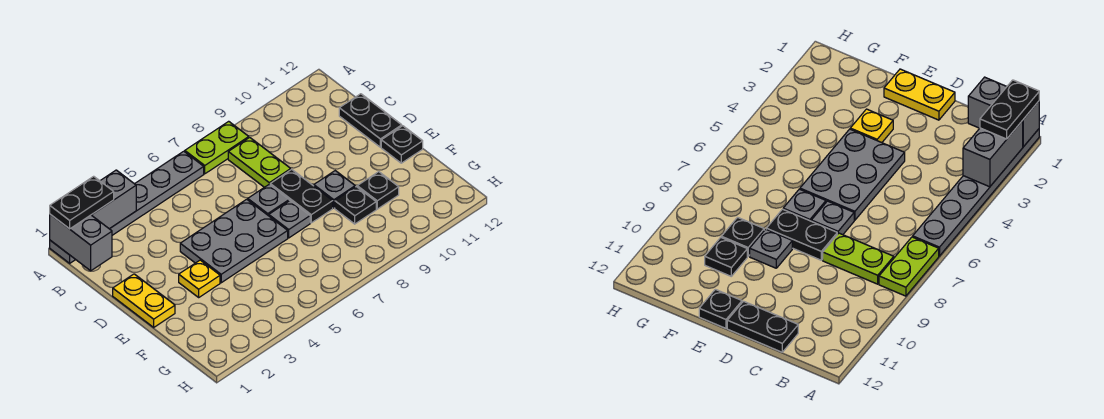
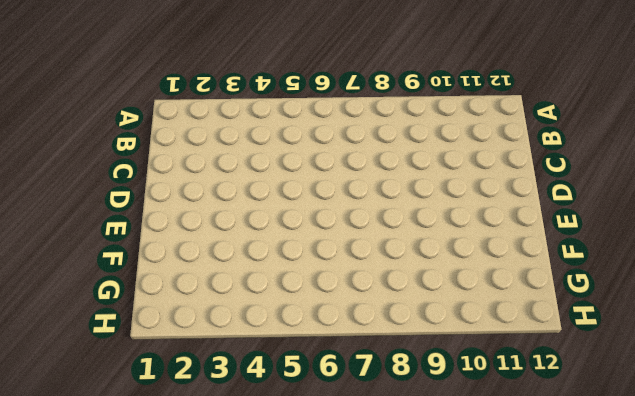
none -> grey 1x6 plate [50,151,204,263]
none -> lime 1x2 plate [185,121,249,174]
none -> lime 1x2 plate [228,137,291,187]

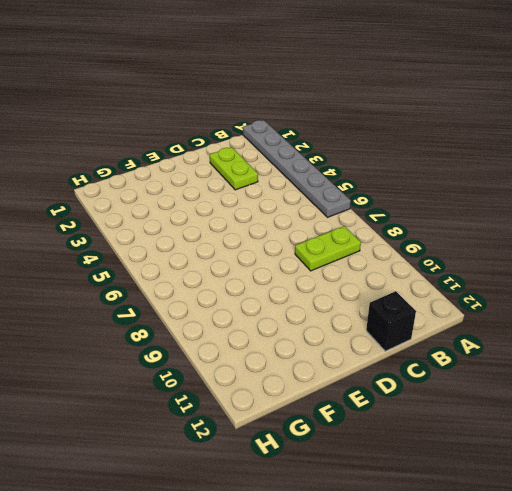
lime 1x2 plate [210,147,258,190] -> lime 1x2 plate moved to [185,121,249,174]
black 1x1 brick [366,291,416,351] -> black 1x2 plate [339,94,402,147]
none -> yellow 1x2 plate [113,274,175,327]
none -> grey 2x3 plate [180,199,288,283]
none -> grey 1x1 plate [248,184,289,216]

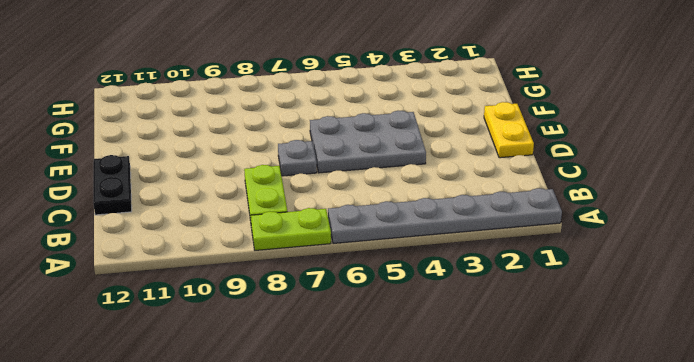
none -> black 1x2 plate [270,169,333,223]
none -> yellow 1x1 plate [179,260,220,297]
none -> grey 1x1 plate [269,200,310,238]

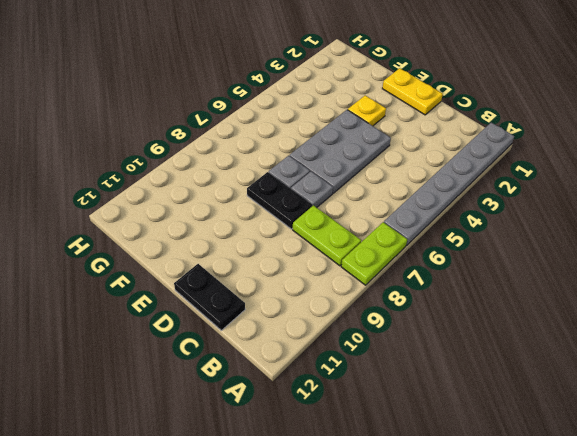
none -> grey 1x1 plate [314,171,355,208]
none -> black 1x1 plate [381,126,423,163]
none -> black 1x1 plate [335,187,376,224]

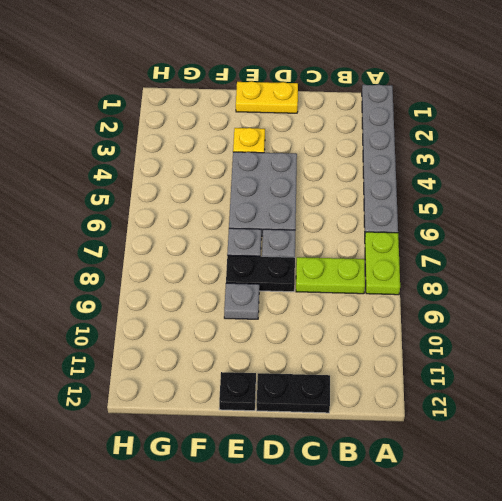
none -> black 1x1 plate [335,187,376,224]
none -> black 1x1 plate [357,172,399,209]
none -> grey 1x2 brick [50,214,112,271]

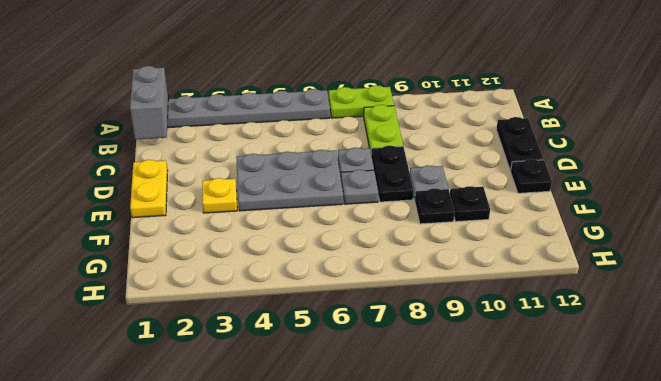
none -> grey 1x2 brick [92,170,136,229]
none -> black 1x2 plate [50,176,114,229]

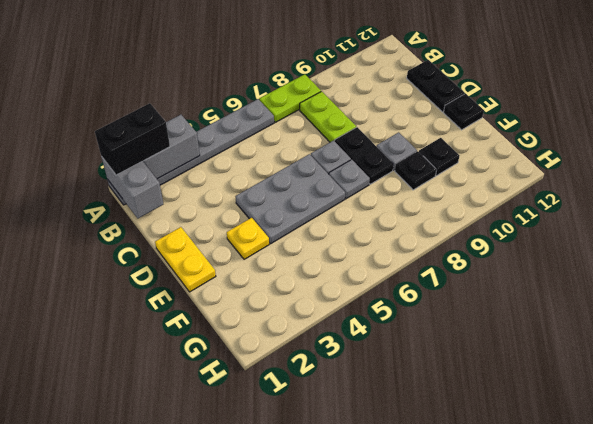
black 1x2 brick [95,103,170,175] -> black 1x2 plate [50,176,114,229]

